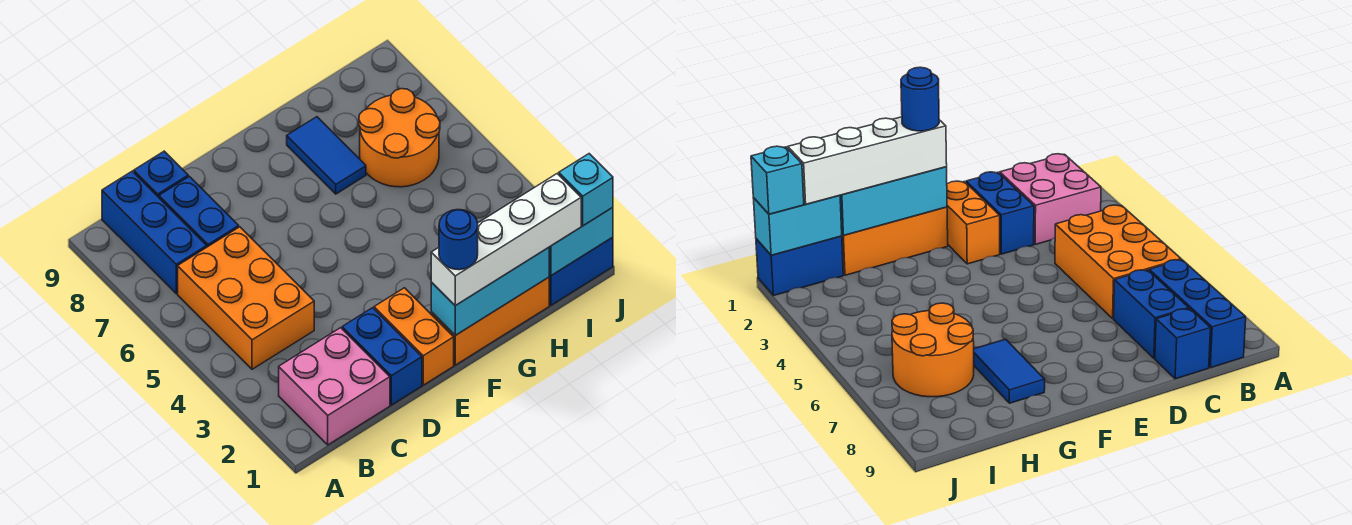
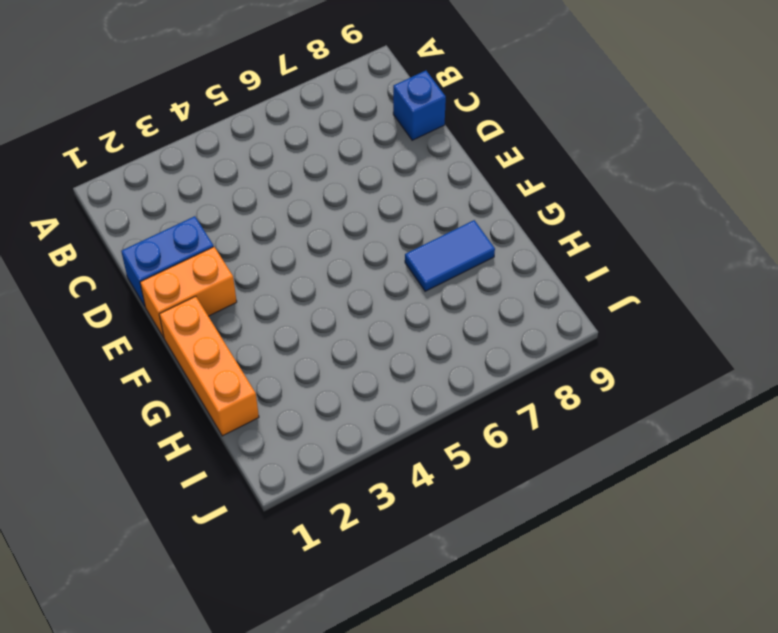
none -> pink 2x2 brick [279,328,390,445]
none -> orange 2x3 brick [178,227,314,369]
none -> blue 1x3 brick [102,171,207,294]

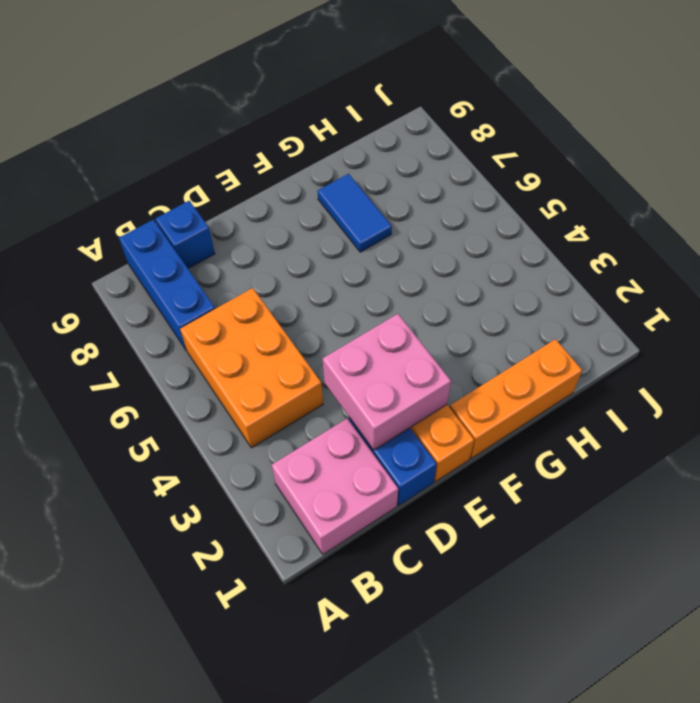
pink 2x2 brick [323,314,451,450] -> none
none -> blue 1x2 brick [159,176,239,247]
none -> orange 2x2 round brick [359,89,440,187]
none -> blue 1x2 brick [549,237,613,305]

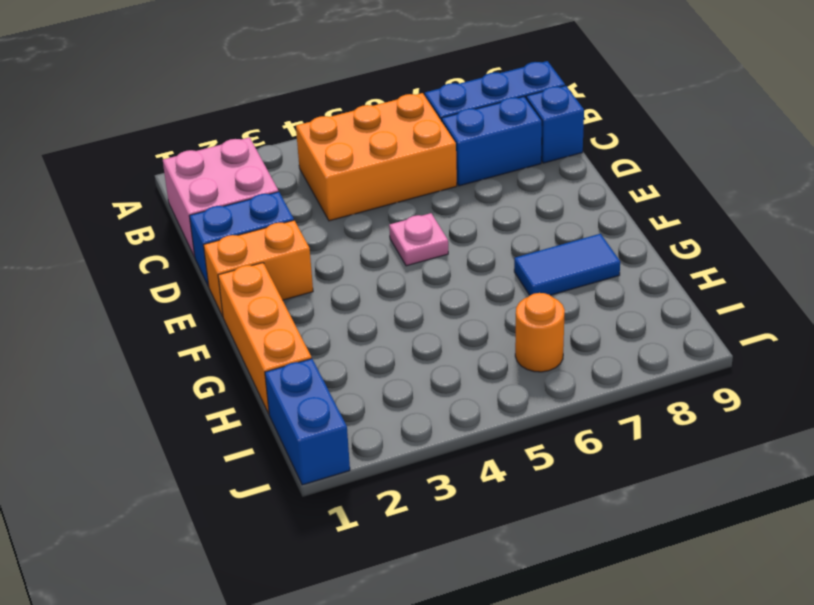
pink 1x1 plate [389,213,448,266] -> none
orange 1x1 round brick [515,293,565,372] -> orange 2x2 round brick [359,89,440,187]
none -> cyan 1x3 brick [431,247,549,335]
none -> cyan 1x2 brick [549,207,613,276]
none -> white 1x4 brick [431,174,581,306]

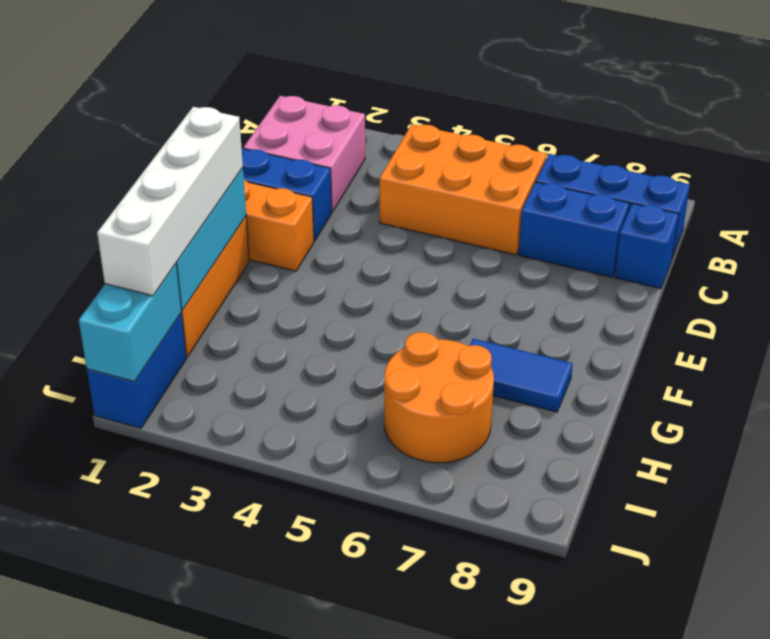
none -> cyan 1x1 brick [559,154,613,226]
none -> blue 1x1 round brick [439,209,478,270]

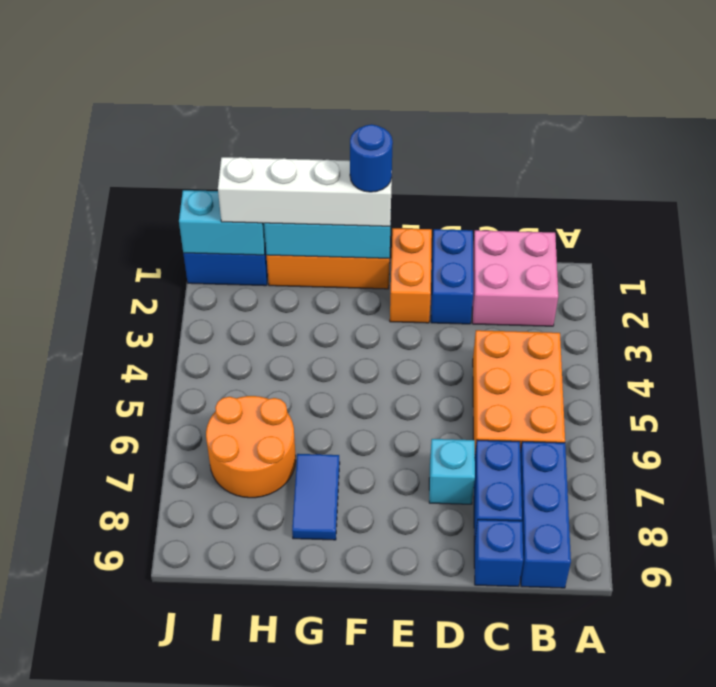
cyan 1x1 brick [429,439,475,504] -> cyan 1x1 brick moved to [559,154,613,226]

